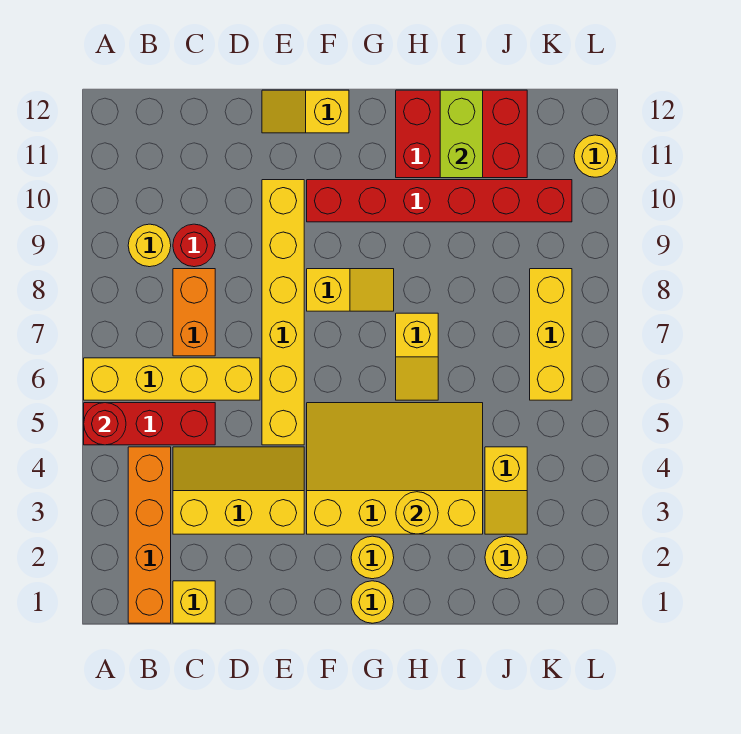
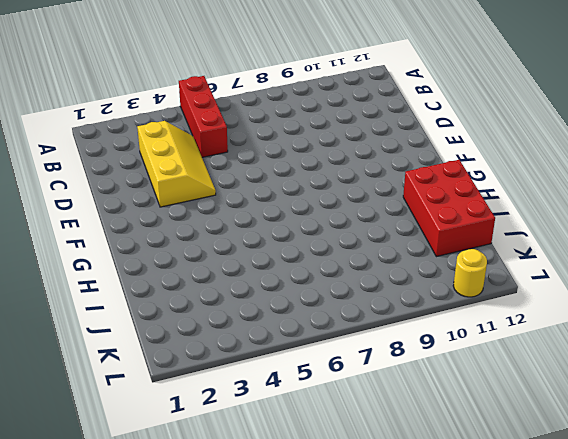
none -> yellow 1x4 brick [84,358,260,400]
none -> orange 1x4 brick [128,447,171,623]
none -> yellow 1x1 round brick [128,224,171,267]

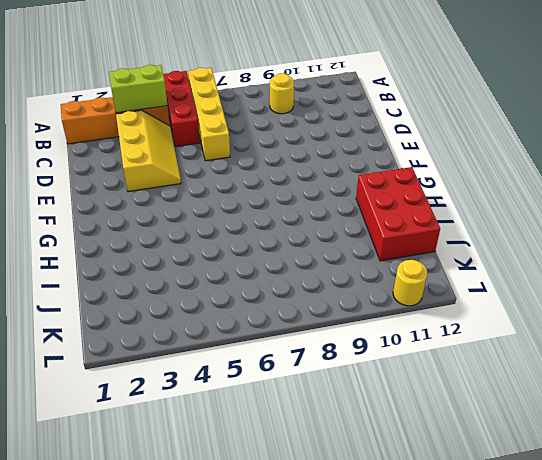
lime 1x2 brick [109,65,168,113] -> lime 1x2 brick moved to [440,90,483,178]
none -> yellow 1x1 brick [173,581,215,623]
none -> orange 1x2 brick [173,269,215,356]
none -> red 1x1 round brick [173,224,215,267]

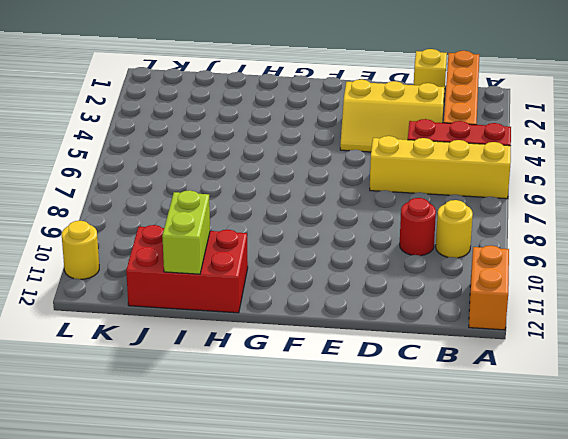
orange 1x2 brick [469,245,509,330] -> orange 1x2 brick moved to [173,269,215,356]
none -> yellow 1x6 brick [262,180,304,445]
none -> yellow 1x2 slope [262,90,349,133]
none -> yellow 3x4 slope [307,403,483,534]

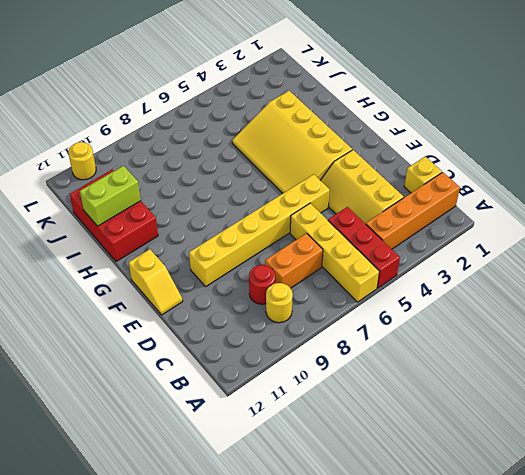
none -> yellow 1x2 slope [307,269,394,311]
none -> red 1x6 brick [307,180,572,222]
none -> yellow 1x1 round brick [351,581,394,623]

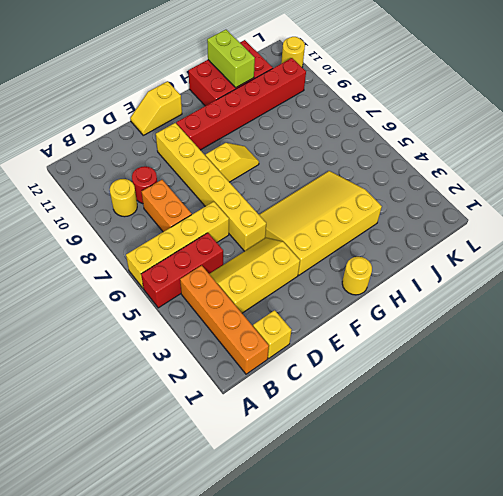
none -> yellow 1x1 round brick [351,536,394,579]
none -> yellow 1x2 slope [396,313,438,400]
none -> yellow 1x1 round brick [485,536,527,579]

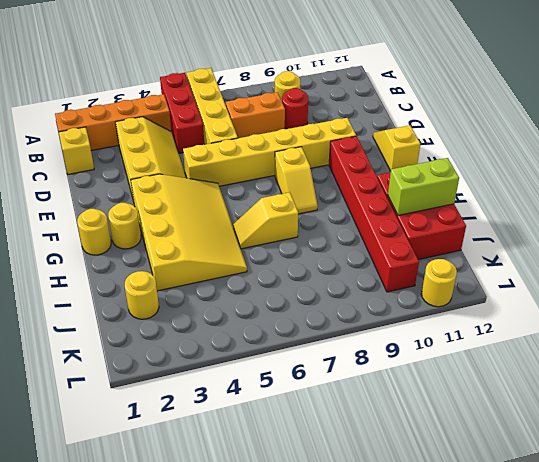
none -> yellow 1x2 slope [485,447,527,534]
none -> yellow 1x3 brick [530,269,572,400]
none -> red 1x1 round brick [84,403,126,445]

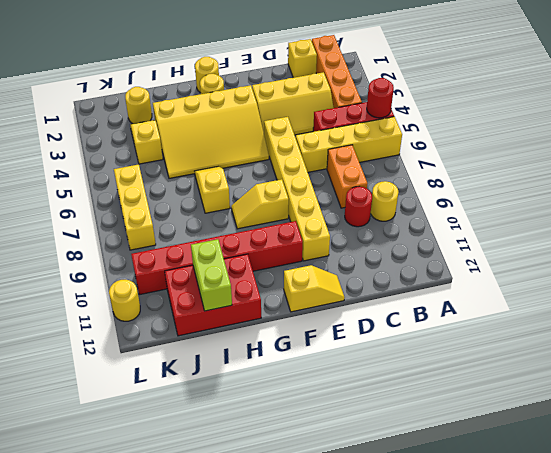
none -> yellow 1x1 round brick [396,492,438,534]

